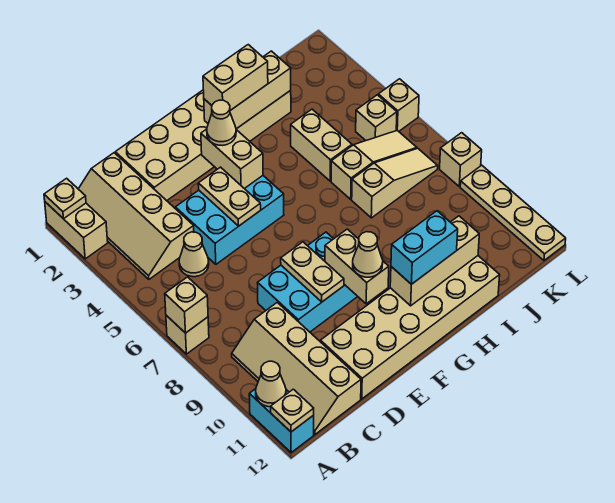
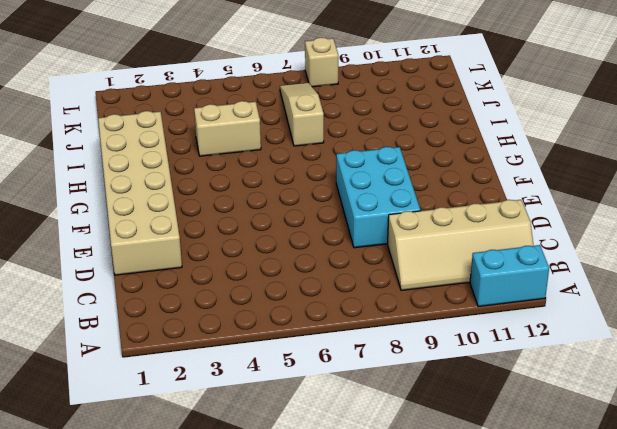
none -> tan 1x2 brick [45,202,108,259]
none -> tan 1x1 brick [166,315,209,354]
none -> tan 2x4 slope [79,153,194,279]
none -> tan 1x1 cone [179,232,209,277]

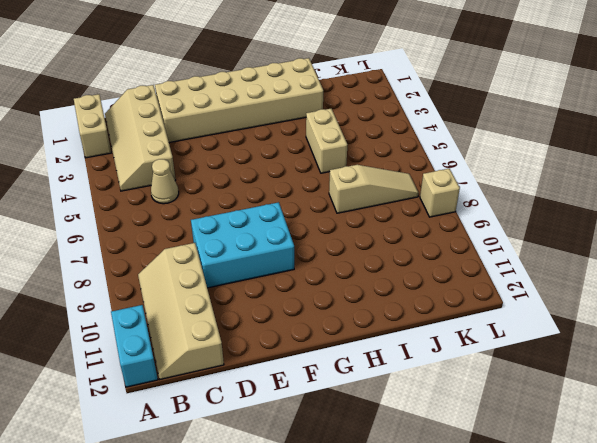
none -> tan 1x1 brick [166,315,209,354]
none -> cyan 2x3 brick [175,176,284,264]
none -> tan 2x6 brick [321,256,500,399]
none -> tan 1x3 slope [331,130,417,199]

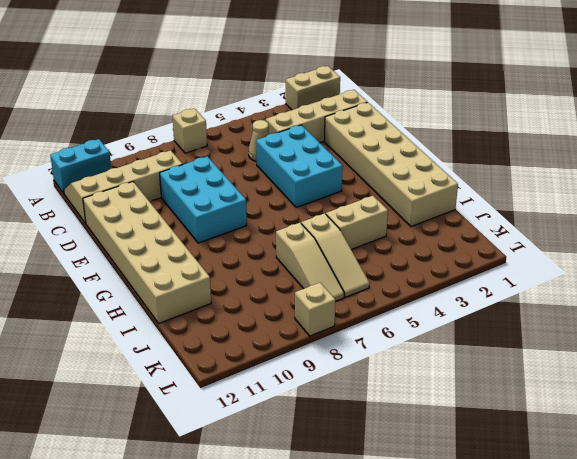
none -> tan 1x1 brick [356,95,397,140]
none -> tan 1x1 brick [378,79,419,131]
none -> tan 1x4 plate [460,165,566,260]
none -> tan 1x1 plate [44,178,86,219]

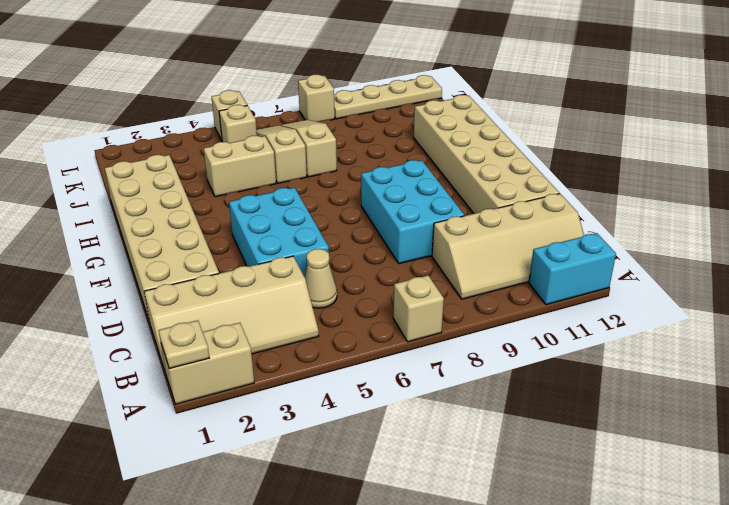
none -> tan 1x1 brick [165,277,208,333]
none -> tan 1x1 cone [256,361,286,407]
none -> tan 1x1 plate [271,389,314,432]
none -> tan 1x2 plate [198,167,261,226]

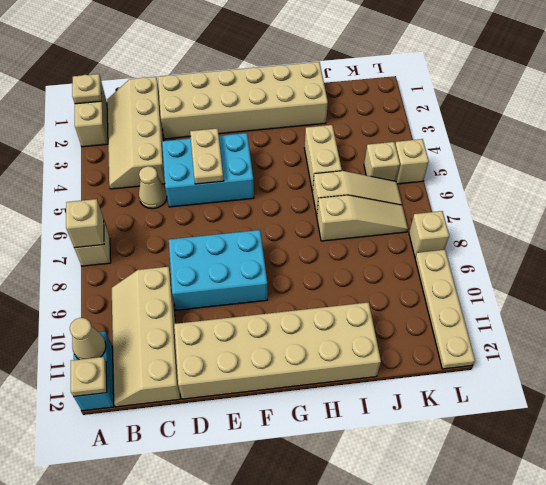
none -> tan 1x2 plate [281,242,344,302]
none -> tan 1x2 brick [201,129,263,189]
none -> tan 1x2 brick [325,229,389,304]
none -> tan 1x3 brick [204,51,291,129]

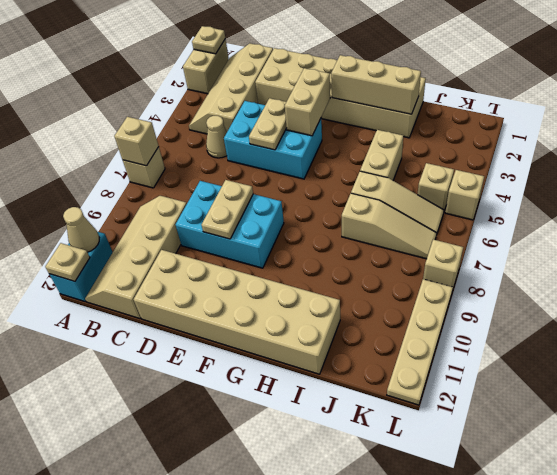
none -> tan 1x2 brick [325,229,389,304]
none -> tan 1x3 brick [390,216,479,306]
none -> tan 1x1 cone [207,100,236,145]
none -> tan 1x1 cone [353,232,383,277]

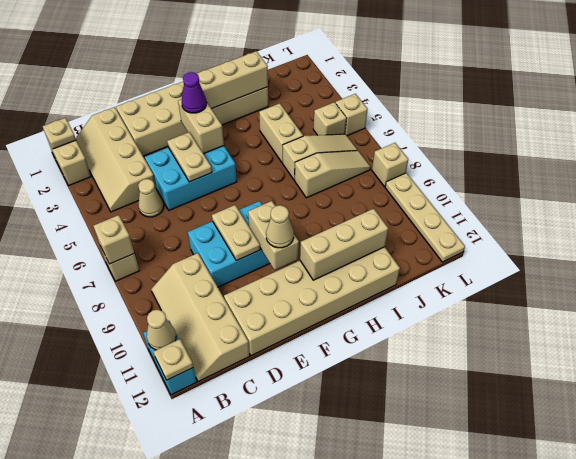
purple 1x1 cone [182,72,207,113] -> tan 1x1 cone [207,100,236,145]
none -> tan 1x2 brick [203,45,268,110]
none -> cyan 1x2 brick [391,211,458,284]

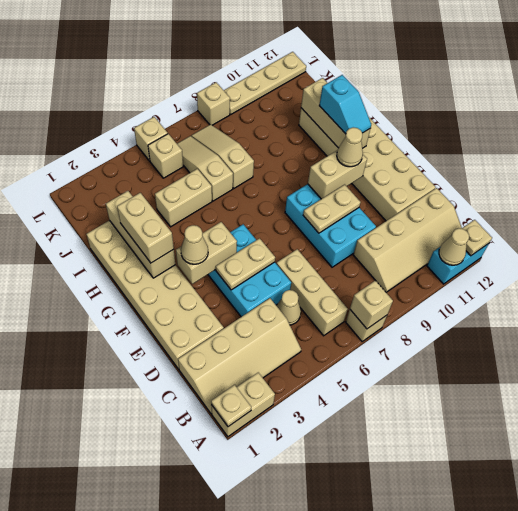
tan 1x3 brick [276,249,348,336] -> none
cyan 1x2 slope [319,75,371,134] -> cyan 1x2 brick [391,211,458,284]

